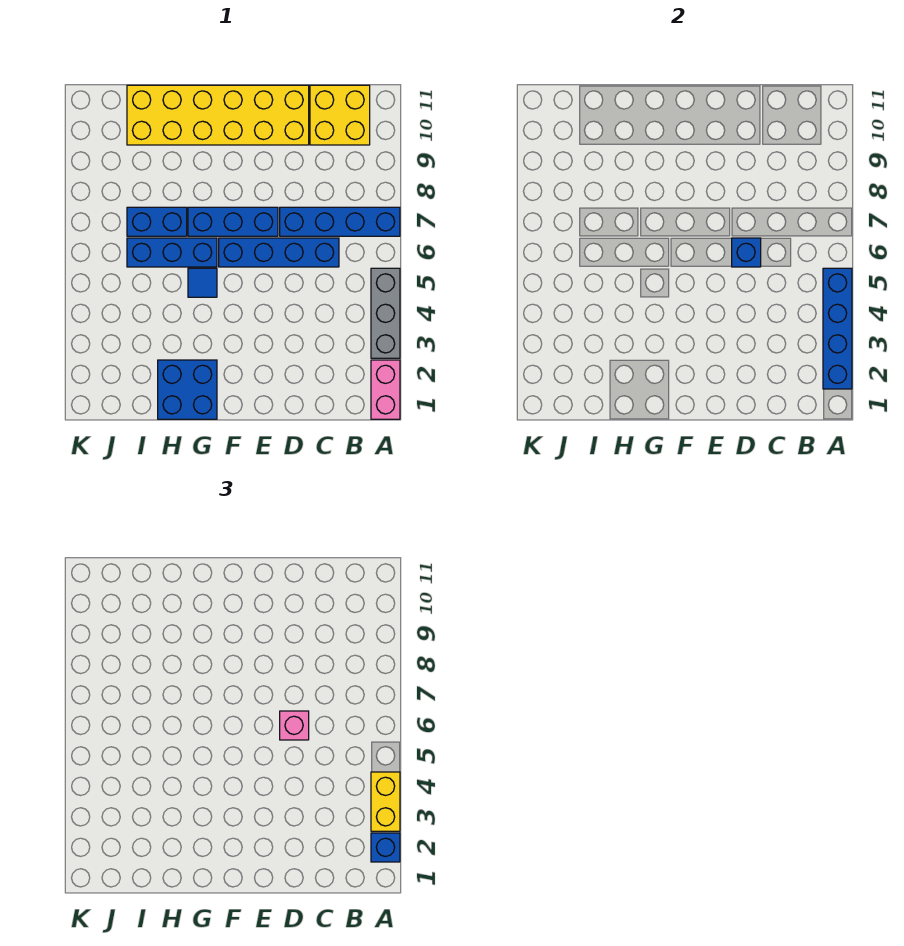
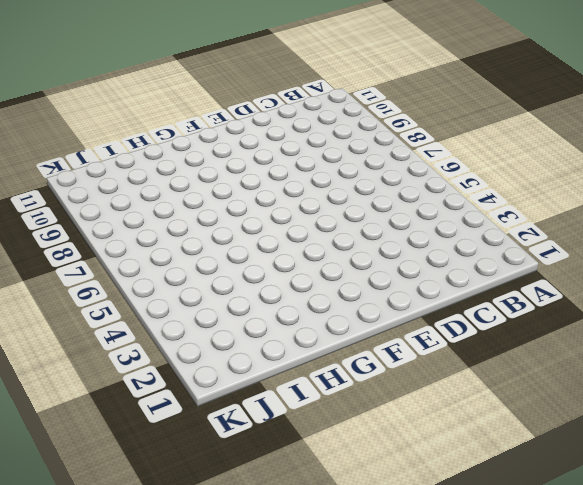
none -> pink 1x2 brick [371,360,400,419]
none -> grey 1x3 brick [371,268,400,358]
none -> blue 1x4 brick [280,207,400,236]

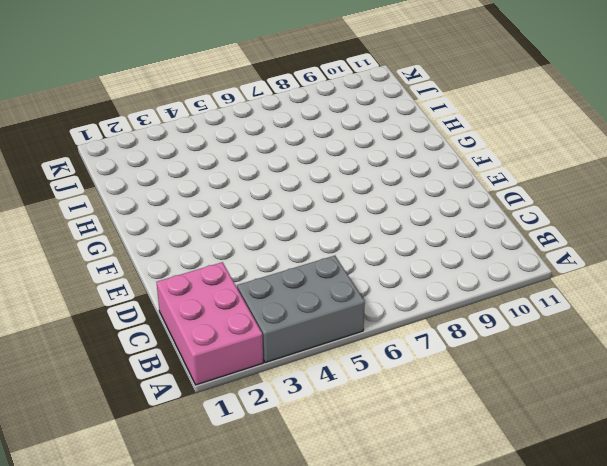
pink 2x3 brick [157,262,263,385] -> pink 1x2 brick [371,360,400,419]
grey 2x3 brick [237,256,365,363] -> grey 1x3 brick [371,268,400,358]
none -> blue 1x4 brick [280,207,400,236]
none -> yellow 2x2 brick [310,85,370,145]
none -> blue 1x4 brick [219,238,339,267]

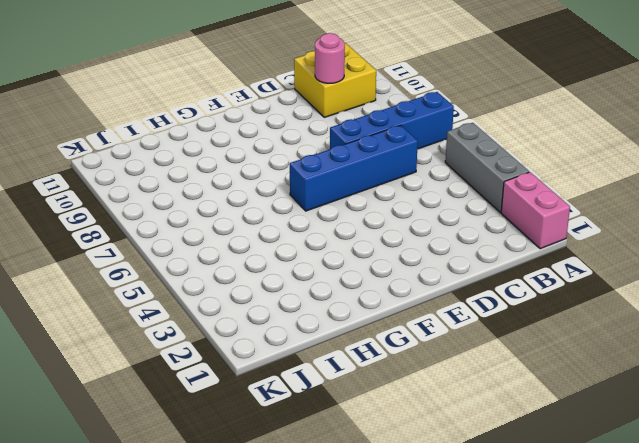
pink 1x1 round brick [315,33,345,83] -> none
none -> yellow 2x6 brick [127,85,309,145]
none -> blue 1x3 brick [188,207,278,236]
none -> blue 2x2 brick [158,360,217,419]

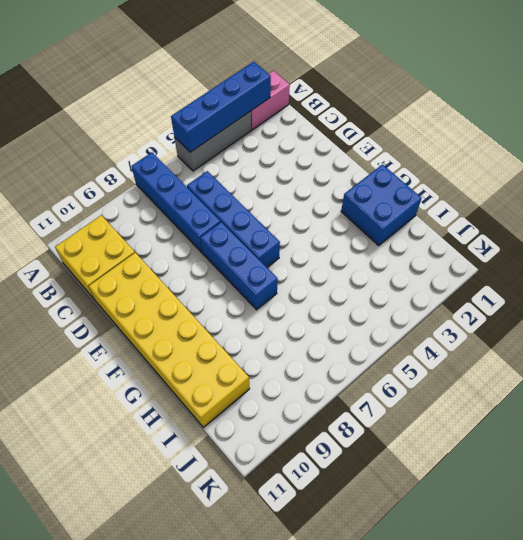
none -> blue 1x1 tile [188,268,217,297]
none -> blue 1x3 brick [127,238,217,267]
none -> blue 1x2 brick [127,207,187,236]

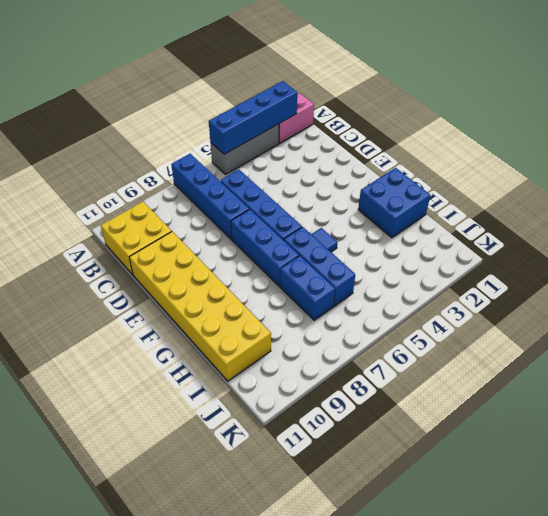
none -> blue 1x1 brick [732,238,761,267]
none -> blue 1x1 brick [371,833,400,862]
none -> yellow 1x2 brick [371,772,400,831]

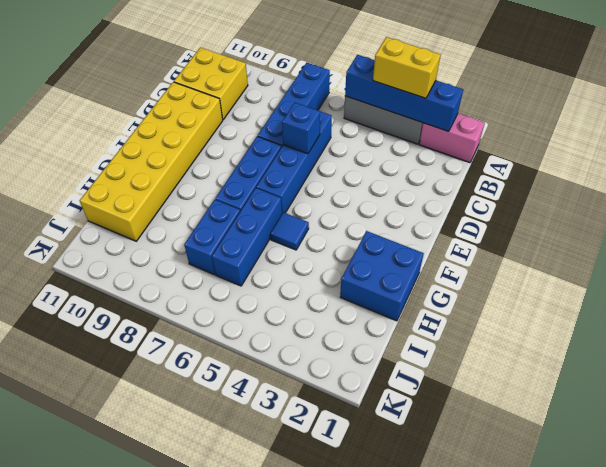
none -> blue 1x1 brick [371,833,400,862]
none -> pink 1x1 brick [280,711,309,740]

